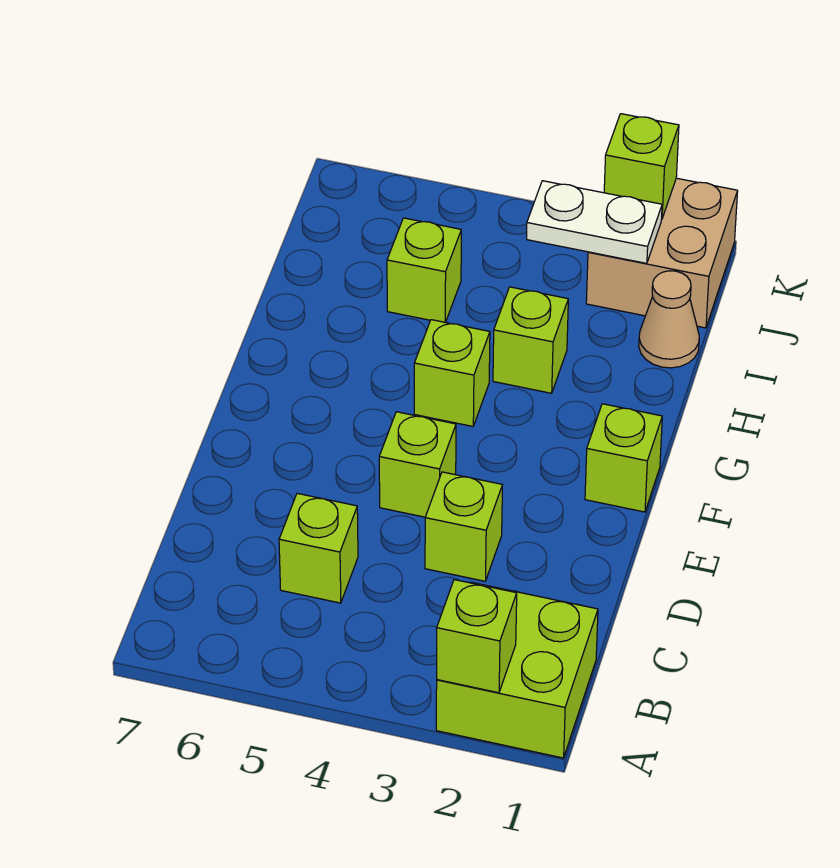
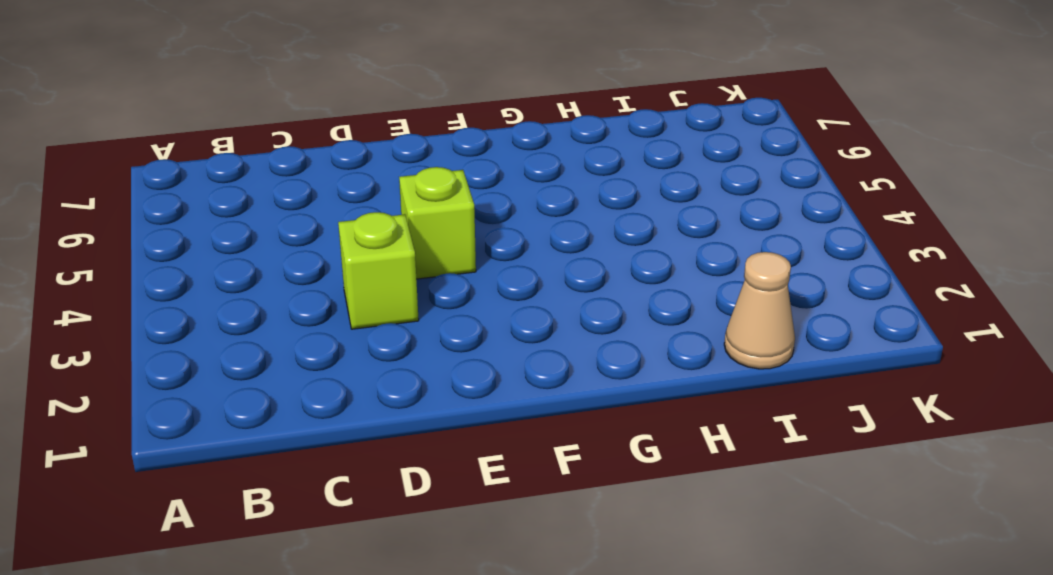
none -> lime 2x2 brick [436,582,598,758]
none -> lime 1x1 brick [279,493,358,603]
none -> lime 1x1 brick [585,404,662,512]

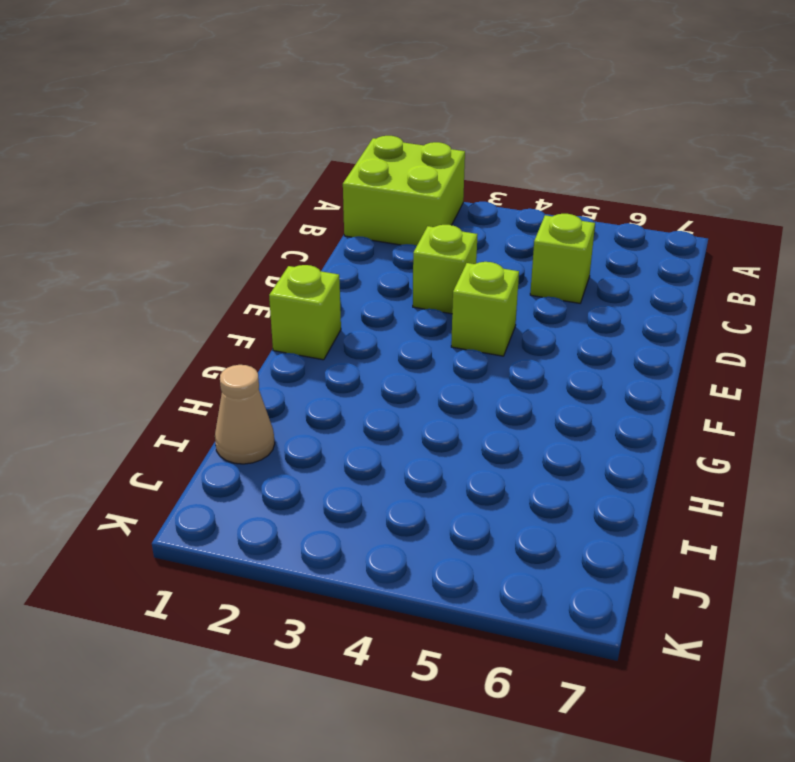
none -> lime 1x1 brick [414,320,490,426]
none -> lime 1x1 brick [493,287,568,393]
none -> lime 1x1 brick [387,218,461,322]

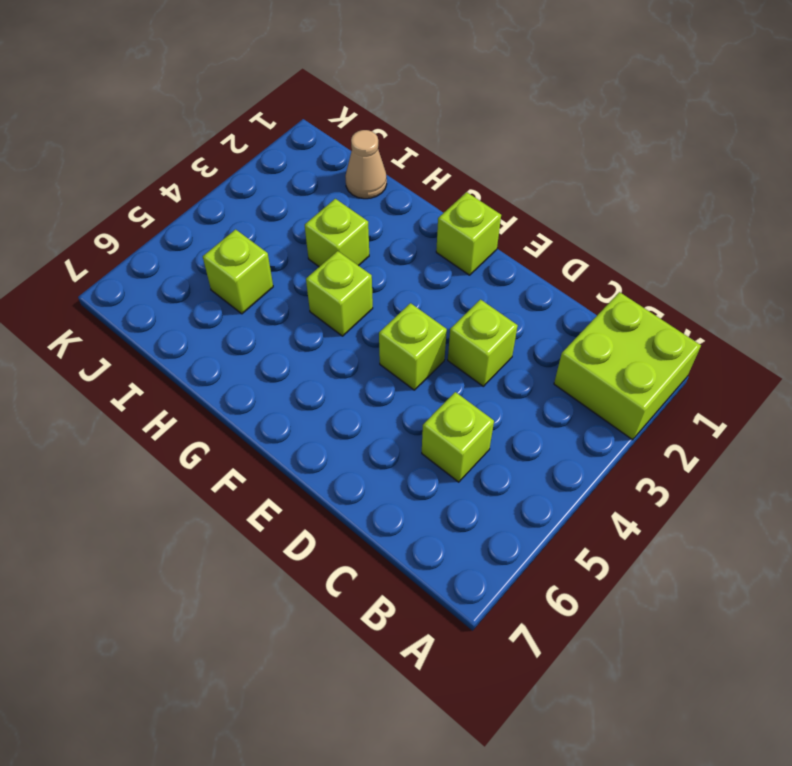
none -> tan 2x2 brick [586,178,738,328]
none -> lime 1x1 brick [437,580,517,693]
none -> white 1x2 plate [527,181,662,263]

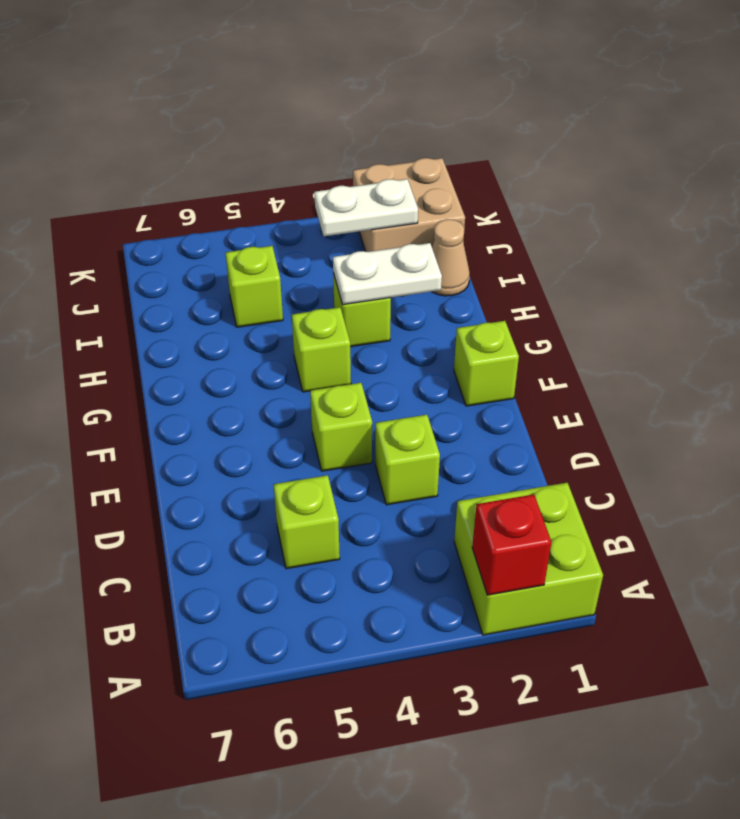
red 1x1 brick [472,495,551,595] -> lime 1x1 brick [437,580,517,693]
white 1x2 plate [333,243,442,305] -> none
none -> lime 1x1 brick [604,114,679,218]

